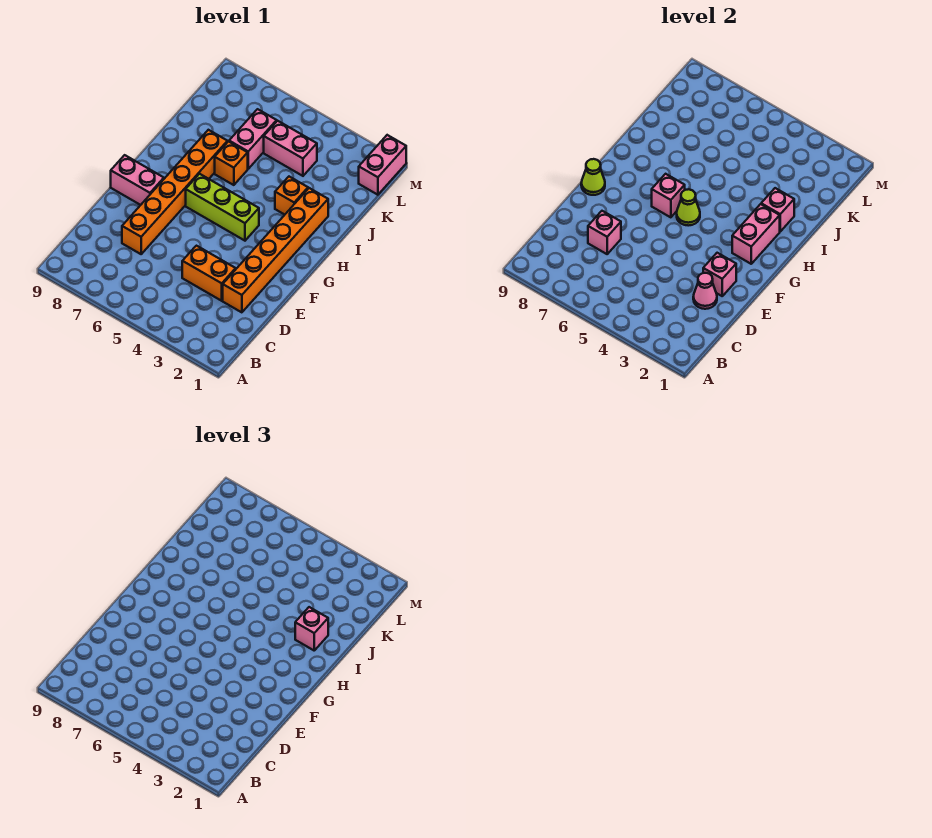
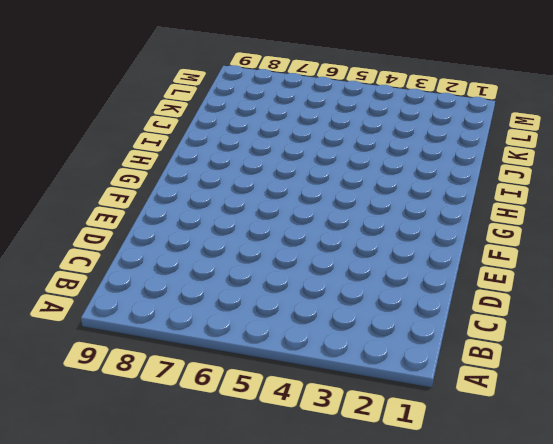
none -> orange 1x6 brick [223,188,328,312]
none -> orange 1x2 brick [182,246,236,301]
none -> orange 1x6 brick [122,130,227,254]

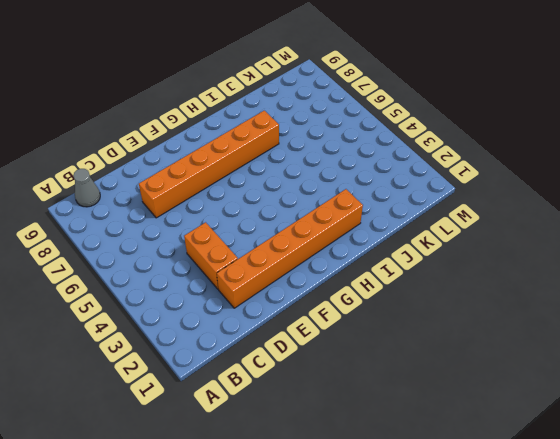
grey 1x1 cone [73,169,100,207] -> none
none -> pink 1x2 brick [111,155,164,205]
none -> lime 1x3 brick [186,174,259,241]
none -> orange 1x1 brick [275,177,308,215]

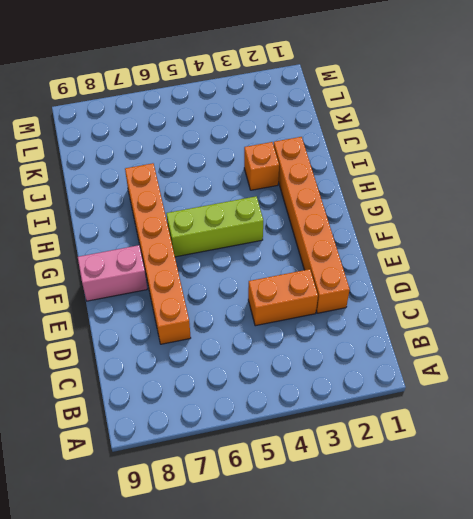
none -> orange 1x1 brick [215,141,248,185]
none -> pink 1x2 brick [229,109,277,169]
none -> pink 1x2 brick [264,121,317,176]

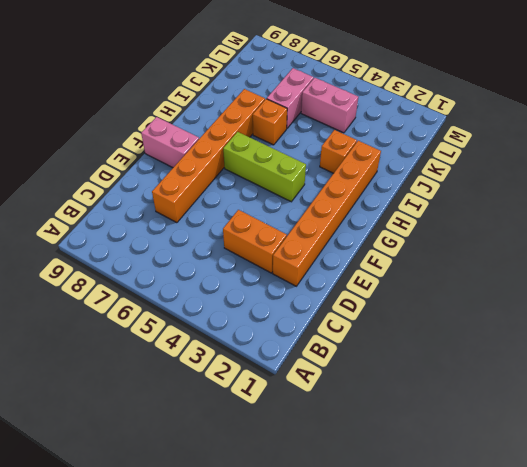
none -> pink 1x2 brick [359,135,406,195]
none -> pink 1x1 cone [693,273,717,309]
none -> pink 1x1 brick [588,211,621,254]

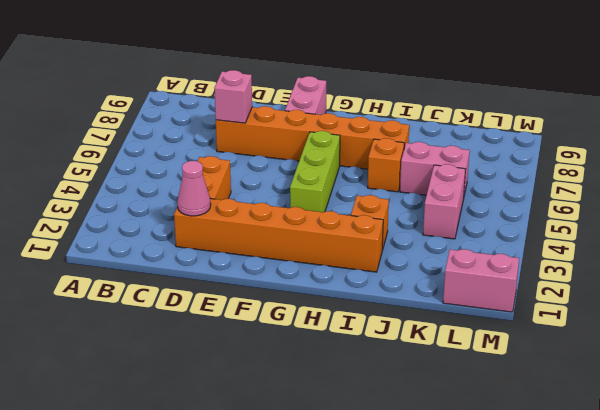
none -> pink 1x1 brick [703,253,736,296]
none -> lime 1x1 cone [581,159,605,195]
none -> pink 1x2 brick [732,204,780,264]

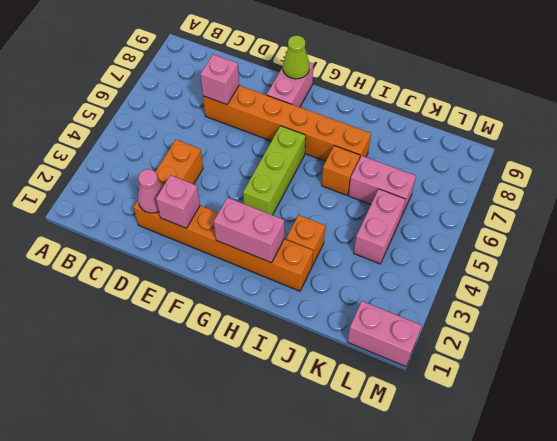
none -> lime 1x1 cone [677,189,700,226]
none -> pink 1x1 brick [652,174,685,217]
none -> pink 1x1 brick [761,188,794,231]

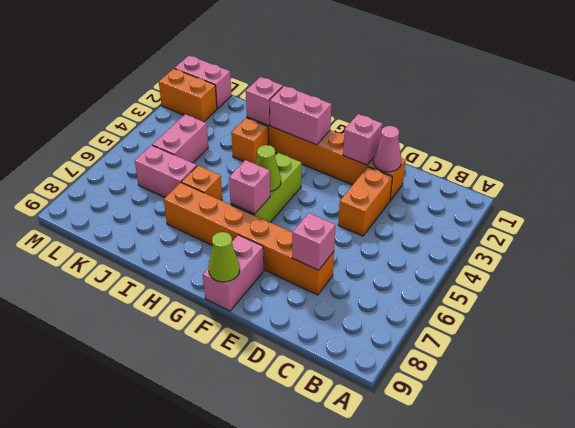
orange 1x2 brick [159,69,217,122] -> none
none -> pink 1x1 brick [295,607,328,650]

